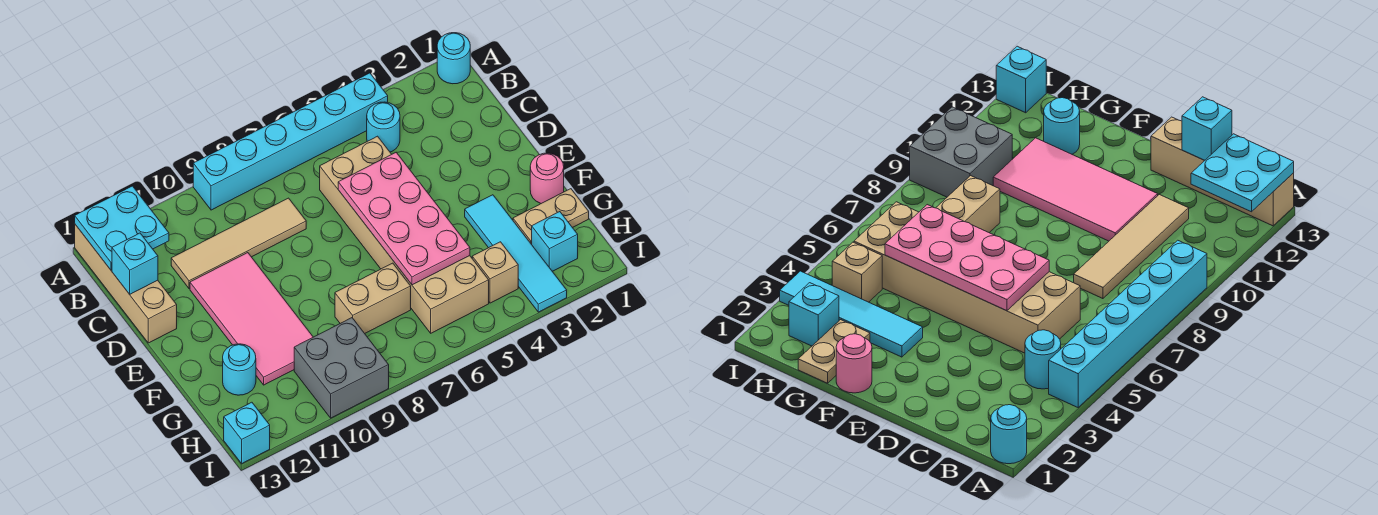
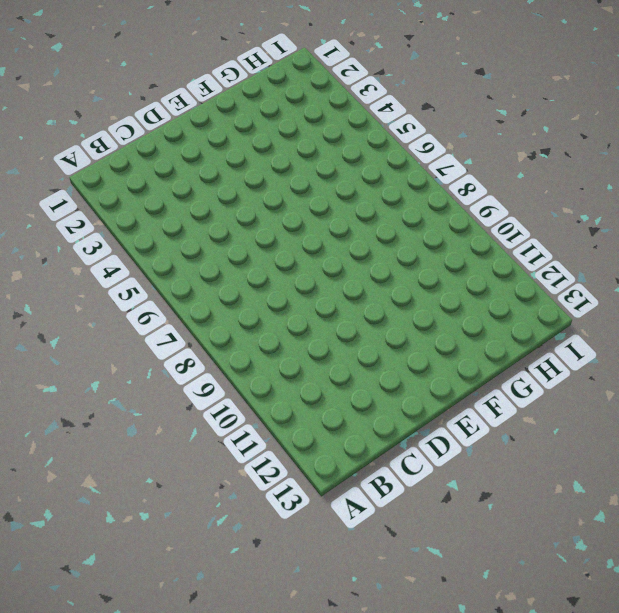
none -> cyan 1x1 round brick [437,33,470,84]
none -> cyan 1x6 brick [193,73,388,210]
none -> tan 1x4 brick [75,225,177,343]

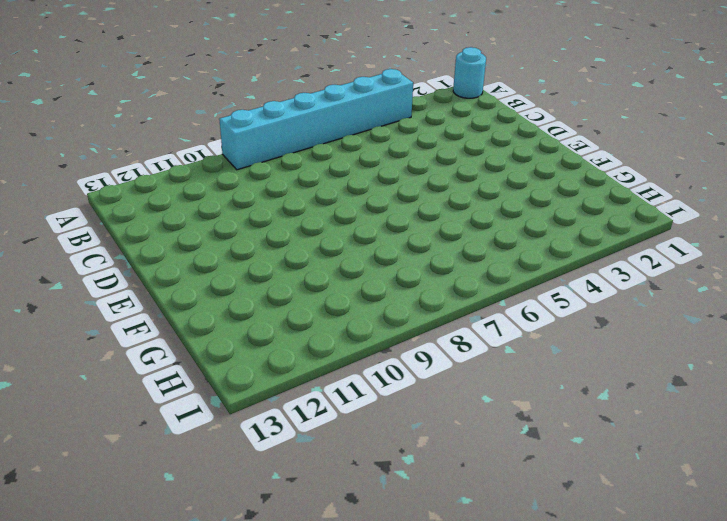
none -> tan 1x4 brick [75,225,177,343]
none -> cyan 1x1 round brick [367,102,400,152]
none -> tan 2x6 brick [320,136,489,333]

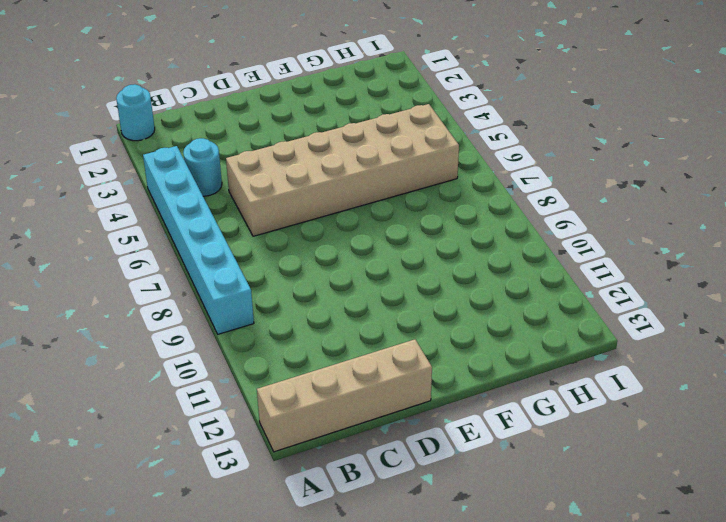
none -> tan 1x4 tile [171,198,306,289]
none -> pink 2x4 tile [190,253,313,385]
none -> pink 1x1 round brick [530,153,564,203]

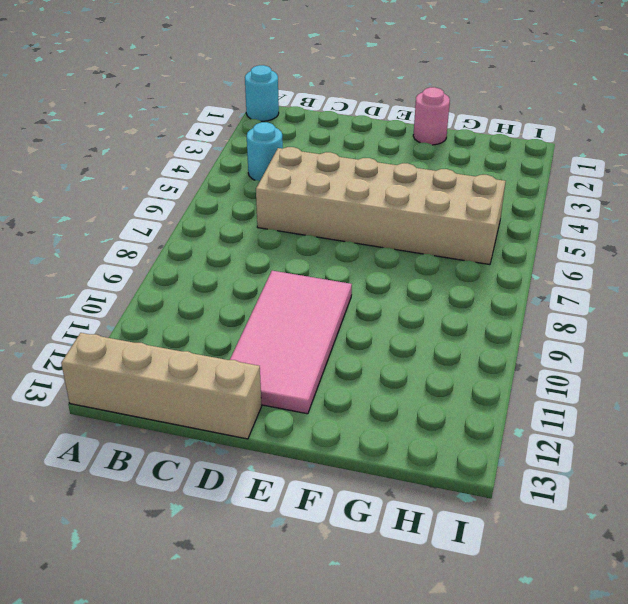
pink 2x4 tile [230,271,352,414] -> pink 2x4 tile turned to [190,253,313,385]
none -> cyan 1x6 brick [193,73,388,210]
none -> tan 1x4 tile [171,198,306,289]
none -> cyan 1x4 tile [465,195,567,312]

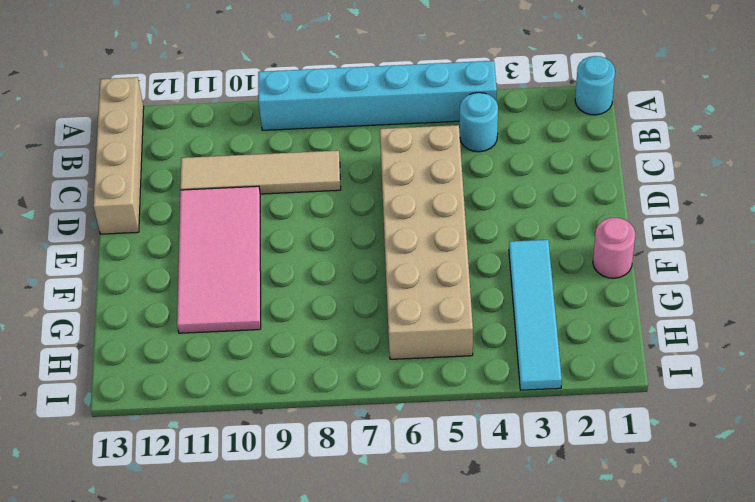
none -> tan 1x2 plate [513,189,589,244]
none -> tan 1x2 brick [335,263,411,333]
none -> cyan 1x1 round brick [223,344,256,395]

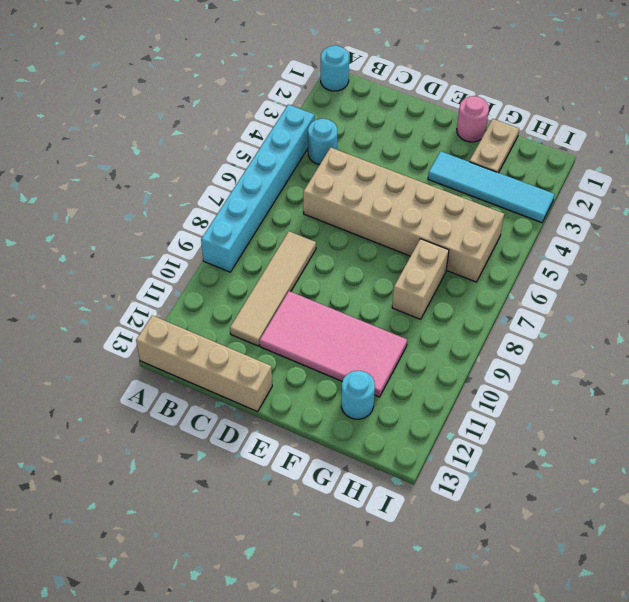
none -> cyan 1x1 brick [532,212,578,271]
none -> tan 1x1 brick [472,242,518,303]
none -> grey 2x2 brick [294,318,389,418]

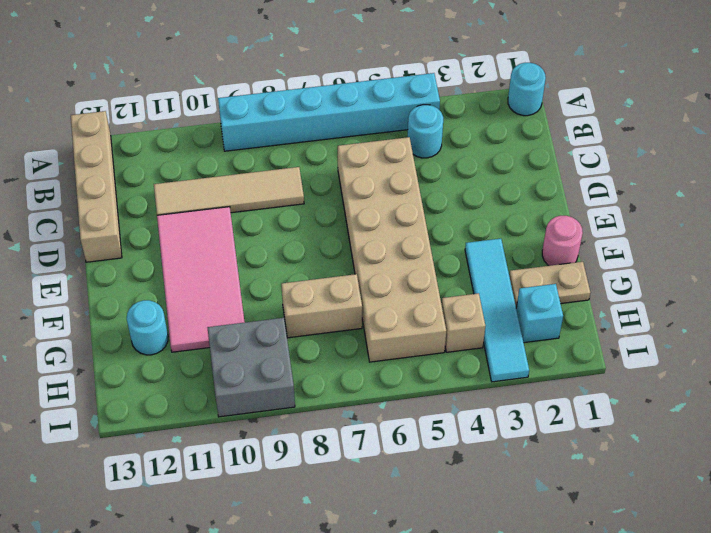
none -> cyan 1x1 brick [224,402,270,463]
none -> cyan 2x2 plate [75,186,169,270]
none -> cyan 1x1 brick [112,233,158,294]

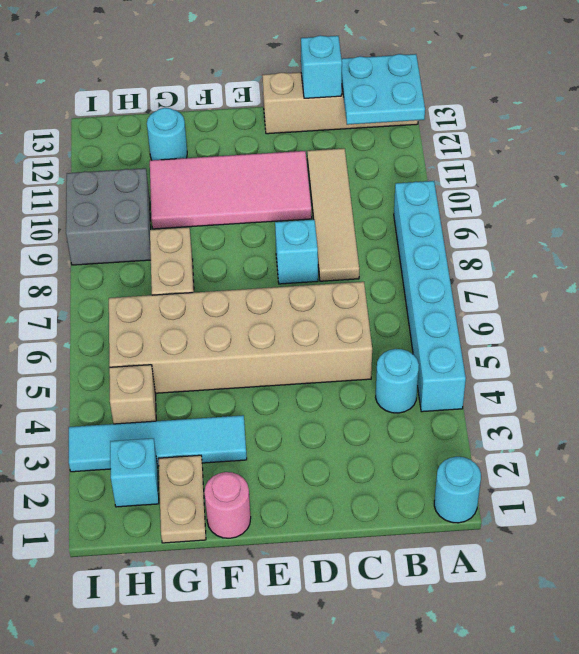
cyan 1x1 brick [275,220,318,284] -> cyan 1x1 brick moved to [224,402,270,463]
none -> pink 2x4 plate [338,152,470,285]

